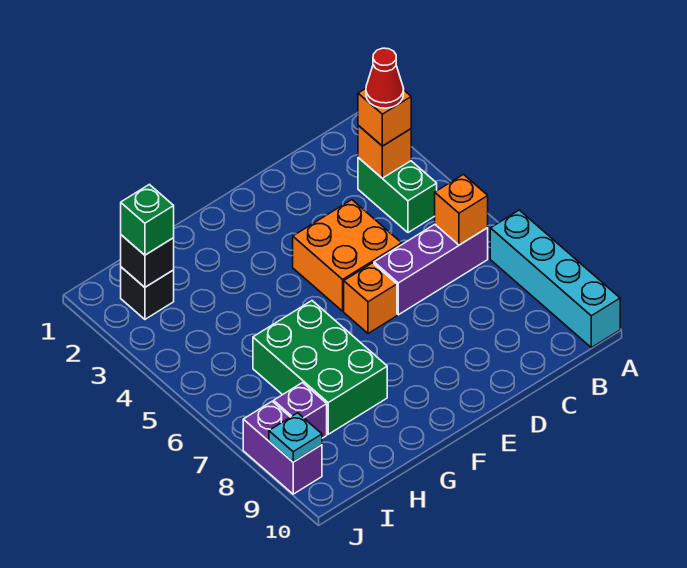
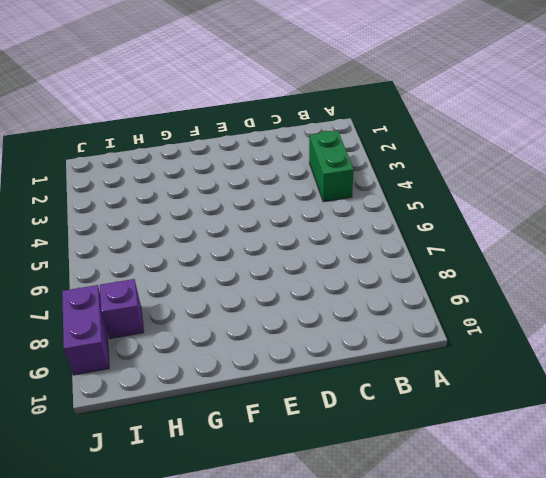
none -> cyan 1x4 brick [490,210,620,348]
none -> purple 1x3 brick [374,224,488,315]
none -> orange 2x2 brick [293,200,402,311]

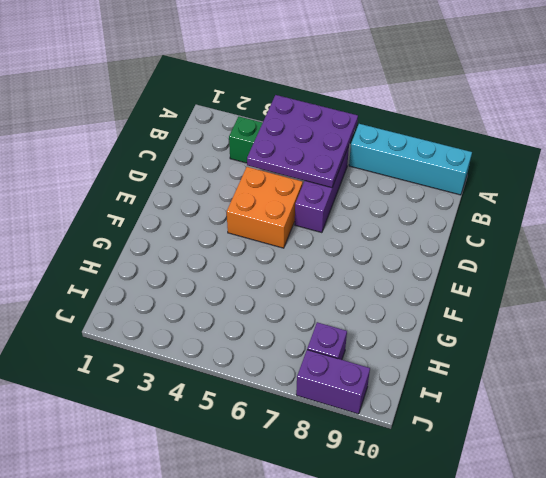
purple 3x3 plate [247,95,358,188] -> orange 1x1 brick [435,175,488,245]
none -> orange 1x1 brick [344,263,397,334]
none -> green 2x3 brick [253,301,387,434]
none -> black 1x1 brick [121,267,174,319]

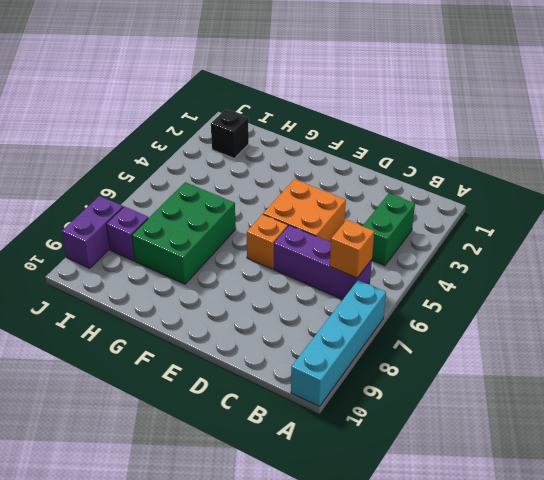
none -> orange 1x1 brick [358,126,411,178]
none -> black 1x1 brick [121,235,174,287]
none -> cyan 1x1 plate [269,413,322,462]

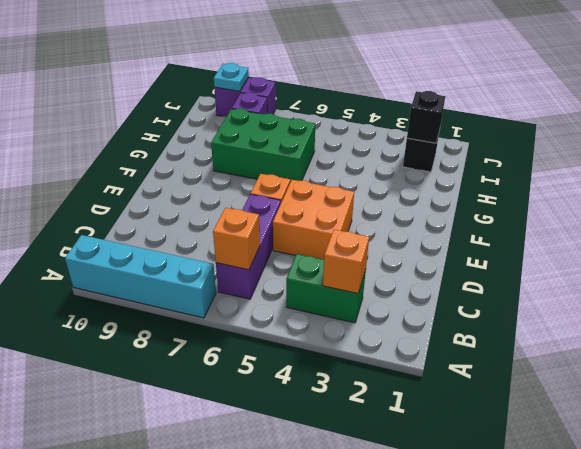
none -> orange 1x1 brick [358,89,411,146]
none -> green 1x1 brick [121,184,174,255]
none -> red 1x1 cone [366,48,404,108]

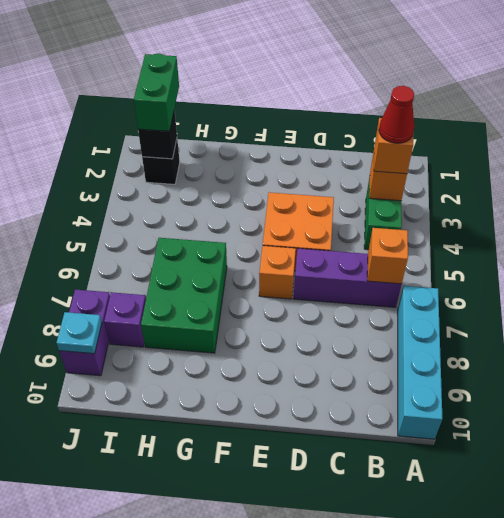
green 1x2 brick [134,54,179,131] -> green 1x1 brick [121,184,174,255]

